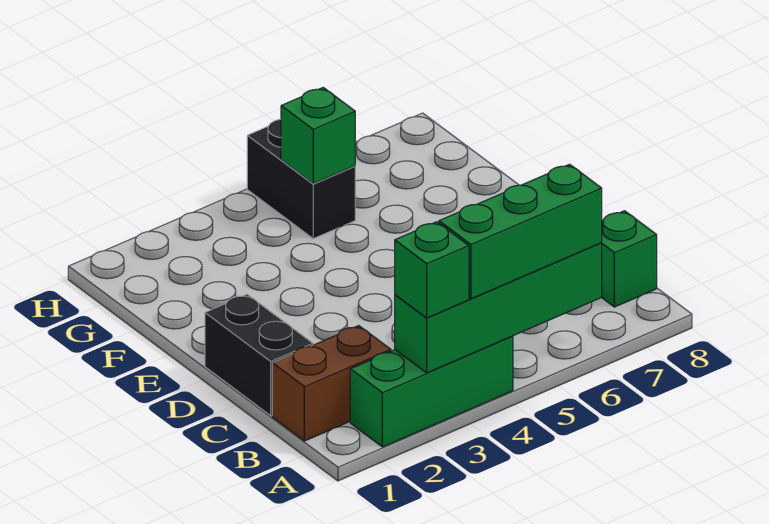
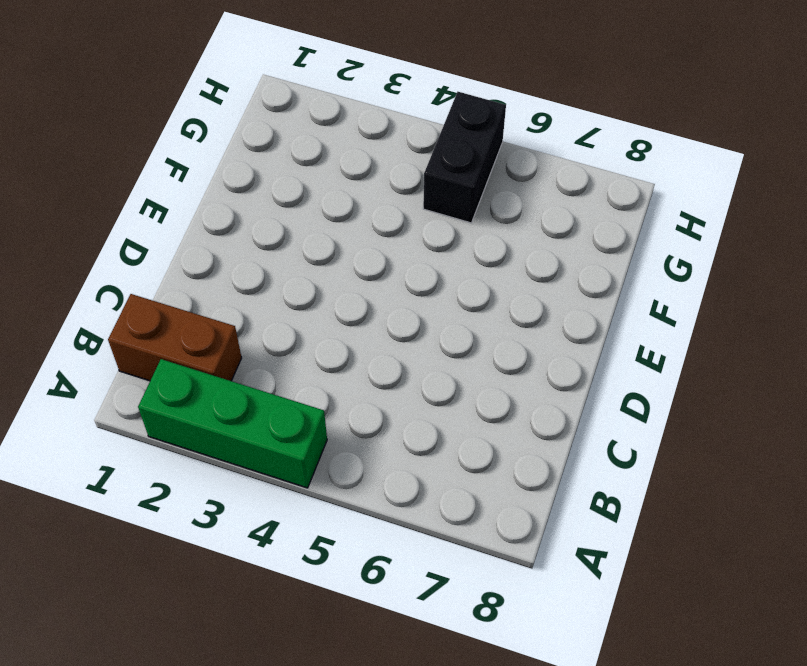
none -> green 1x1 brick [602,211,657,307]
none -> black 1x2 brick [205,295,313,416]

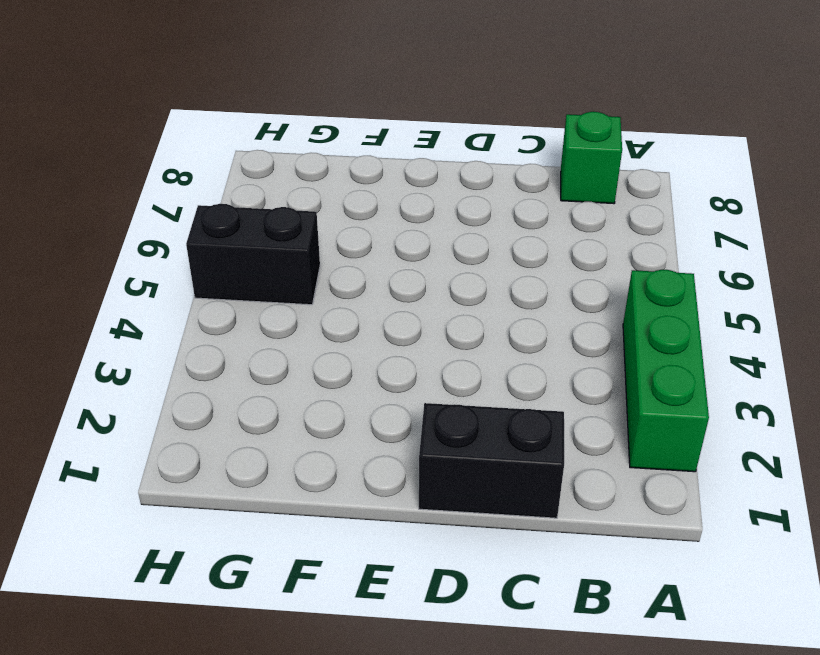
none -> brown 1x2 brick [272,326,391,441]
none -> green 1x4 brick [395,243,602,373]

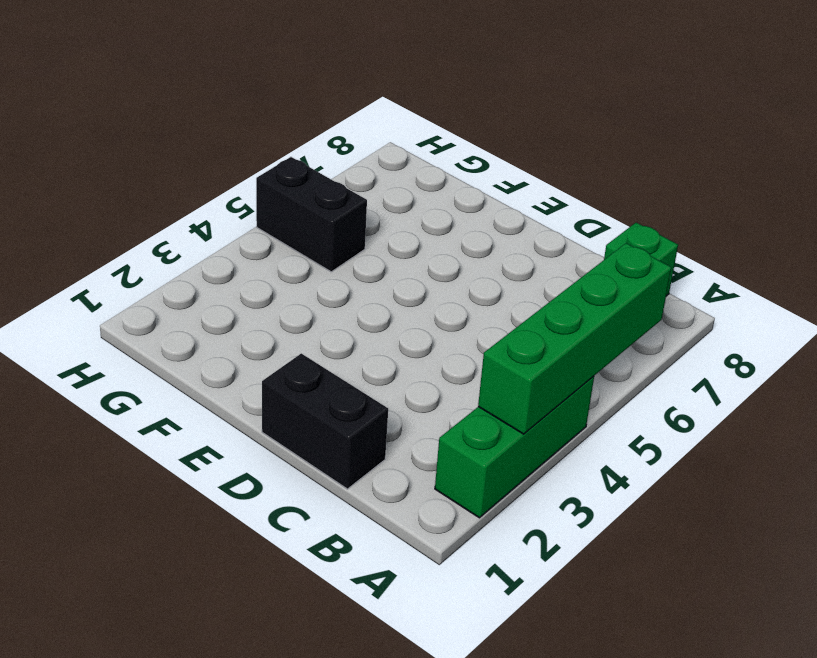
none -> brown 1x2 brick [272,326,391,441]
none -> green 1x1 brick [281,88,355,184]

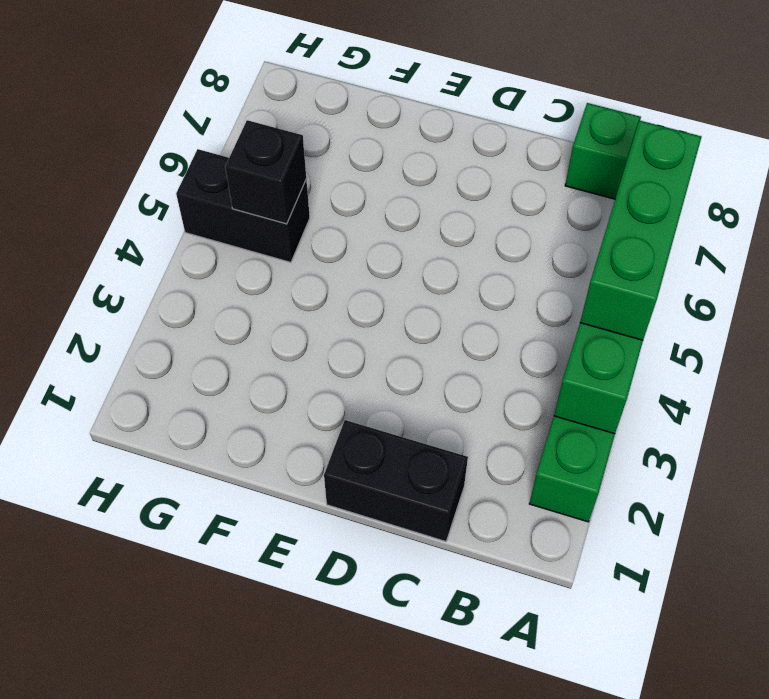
black 1x1 brick [225,120,306,224] -> green 1x1 brick [281,88,355,184]
none -> brown 1x2 brick [272,326,391,441]
none -> green 1x1 brick [395,222,469,318]

